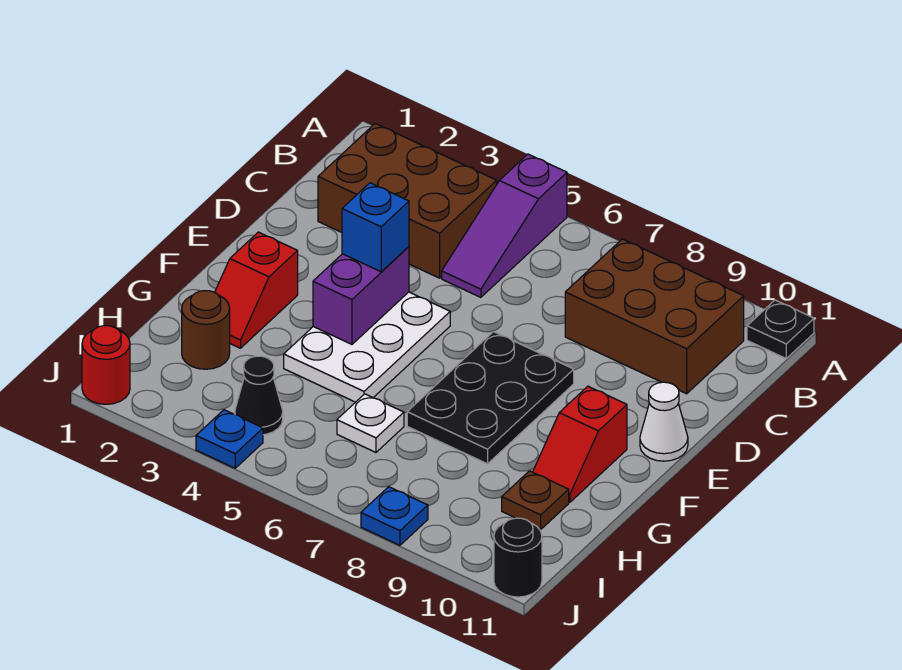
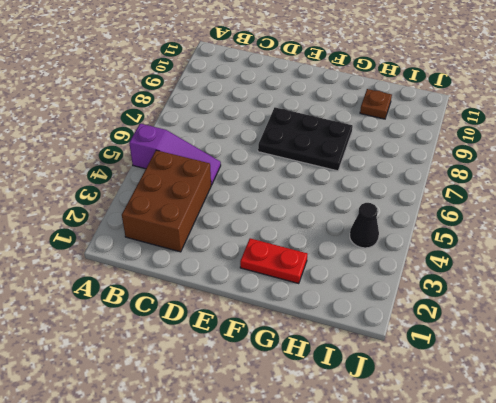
red 1x2 plate [240,238,307,284] -> red 1x2 slope [215,232,298,348]
none -> black 1x1 plate [747,300,814,358]
none -> brown 2x3 brick [565,239,744,394]
none -> white 2x3 plate [284,292,450,402]

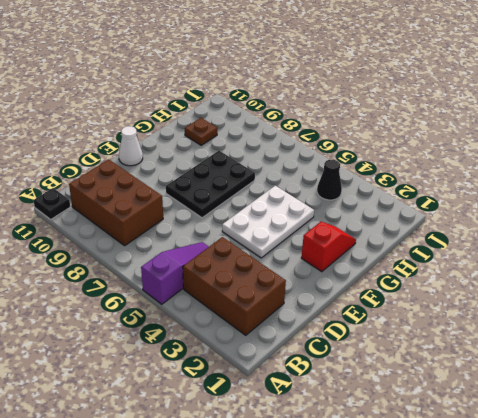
none -> red 1x2 slope [533,386,627,502]
none -> brown 1x1 round brick [182,291,230,369]
none -> white 1x1 plate [337,394,404,452]

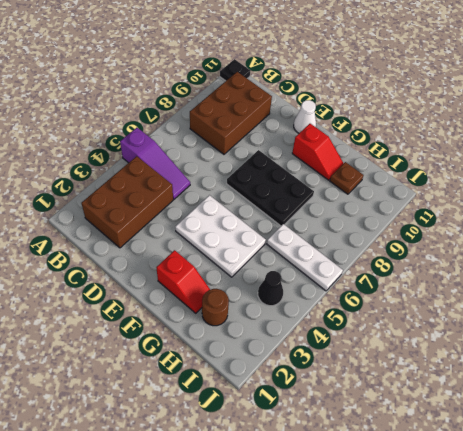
white 1x3 plate [267,224,343,291] -> white 1x1 plate [337,394,404,452]
none -> red 1x1 round brick [82,326,130,404]
none -> blue 1x1 plate [196,410,263,468]
none -> blue 1x1 plate [361,487,428,545]

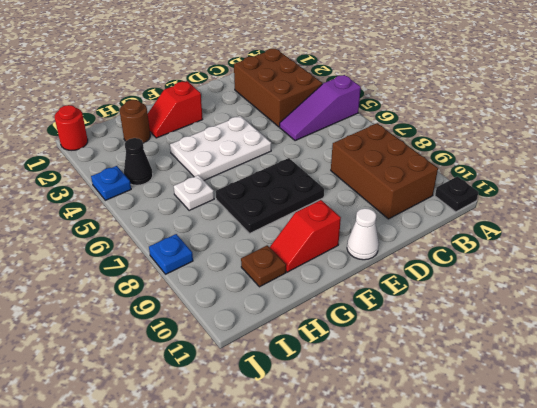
none -> black 1x1 round brick [494,518,542,597]
none -> purple 1x2 brick [313,247,409,344]
none -> blue 1x1 brick [342,183,409,272]

